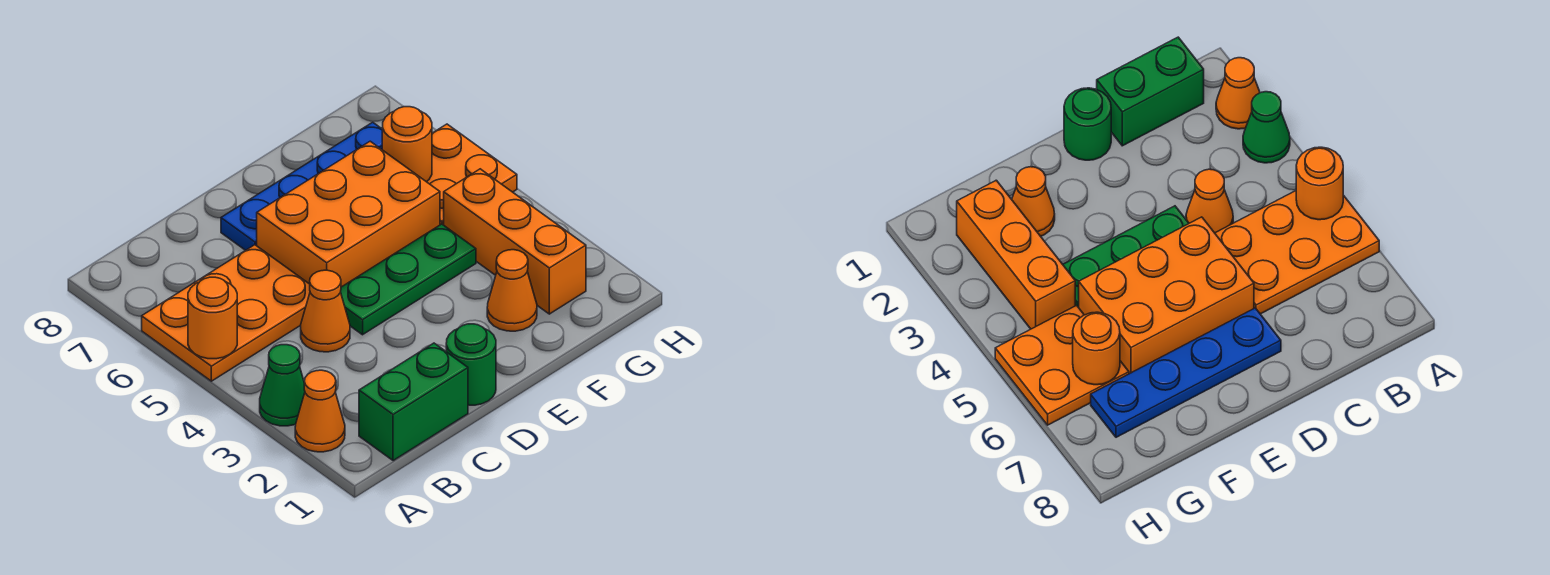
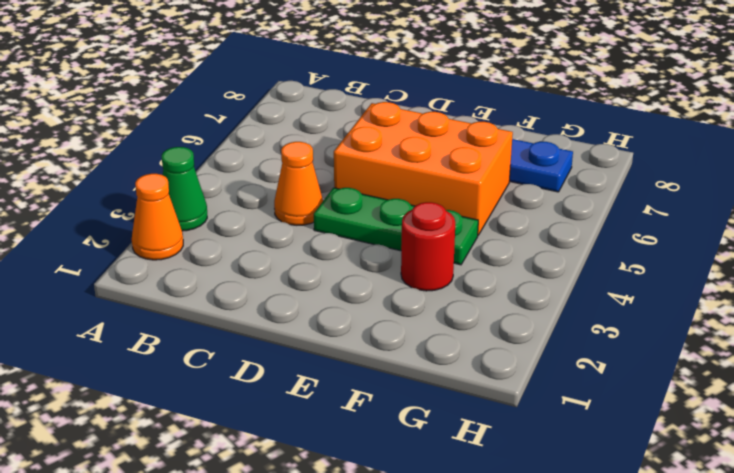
red 1x1 round brick [401,202,455,291] -> none
none -> orange 2x3 plate [142,245,310,381]
none -> green 1x2 brick [359,343,468,461]
none -> green 1x1 round brick [446,324,496,405]

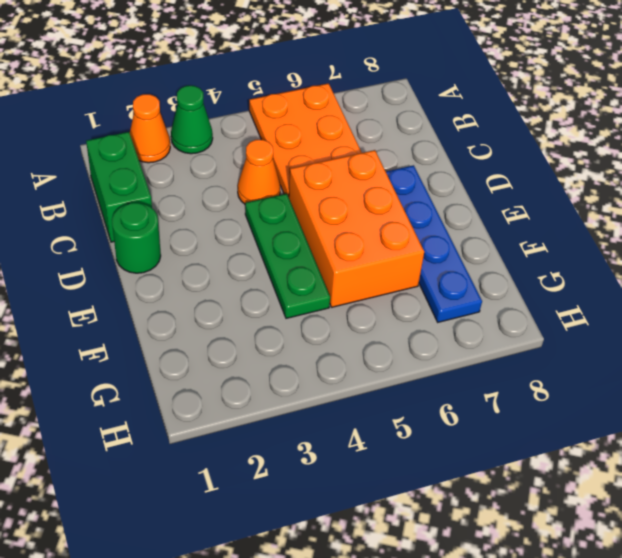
none -> orange 1x1 cone [487,250,537,331]
none -> orange 1x3 brick [444,169,586,314]
none -> orange 2x2 plate [427,124,517,225]

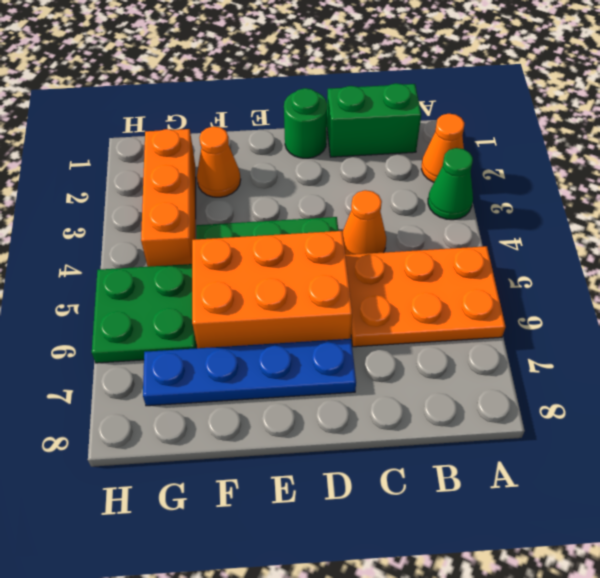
green 2x2 plate [92,264,196,363] -> orange 2x2 plate [427,124,517,225]
none -> orange 1x1 round brick [188,277,237,359]
none -> orange 1x1 round brick [382,107,432,182]

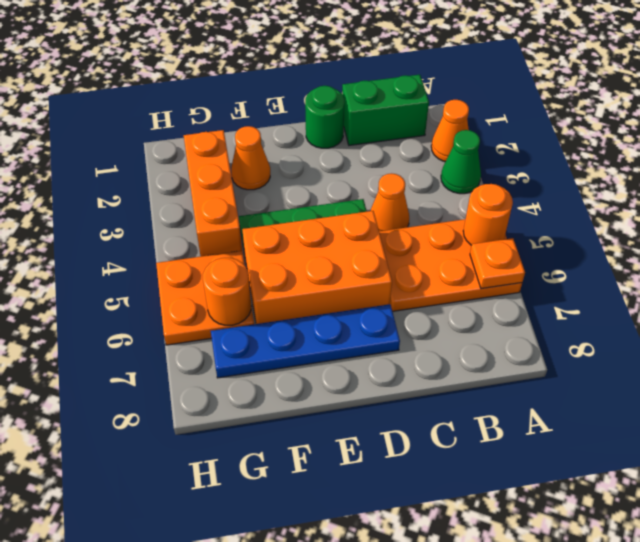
orange 1x1 plate [470,238,525,289] -> none

